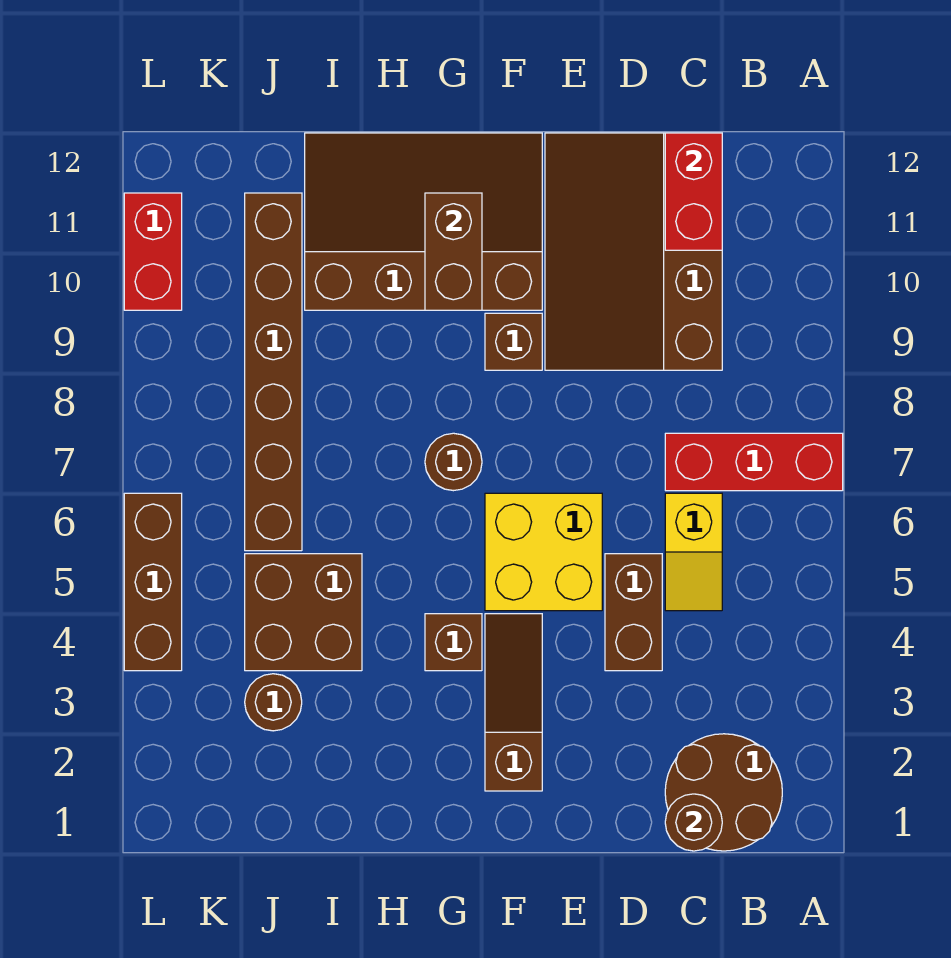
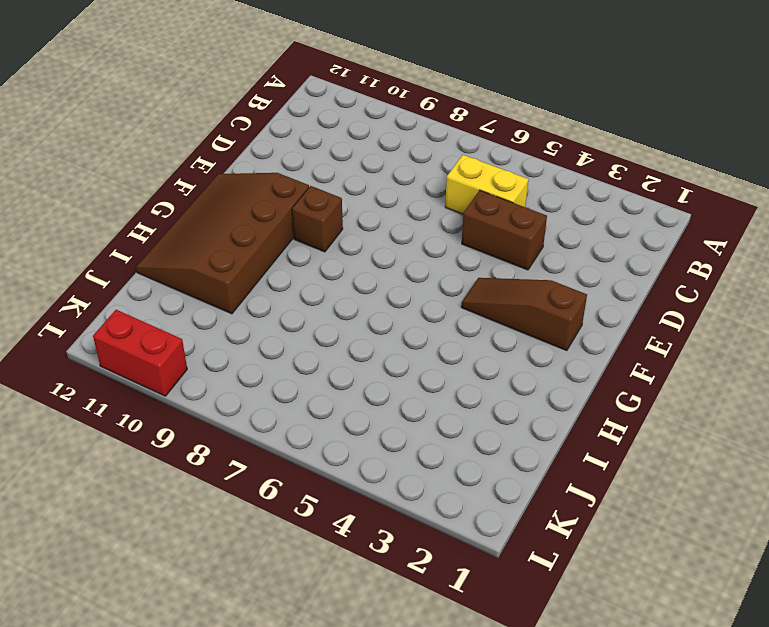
yellow 1x2 brick [445,155,528,214] -> yellow 1x2 slope [665,493,722,611]
none -> red 1x3 brick [665,433,843,491]
none -> brown 2x2 round brick [665,734,782,851]
none -> brown 3x4 slope [545,133,722,370]

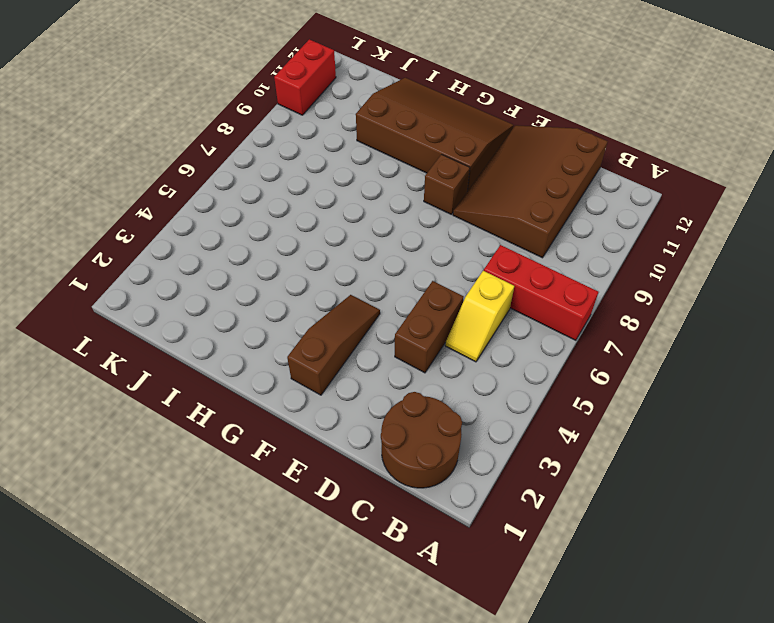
none -> yellow 2x2 brick [485,493,602,611]
none -> brown 1x1 brick [425,614,482,671]
none -> brown 1x1 round brick [425,433,482,491]

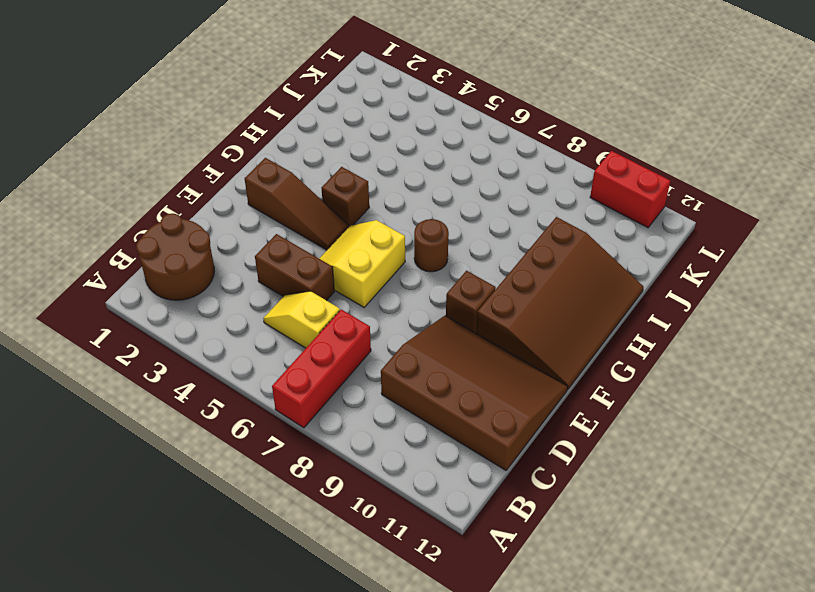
yellow 2x2 slope [319,220,405,307] -> yellow 2x2 brick [485,493,602,611]
none -> brown 2x2 brick [245,554,362,671]
none -> brown 1x1 round brick [245,674,302,731]
none -> brown 1x6 brick [245,193,302,551]

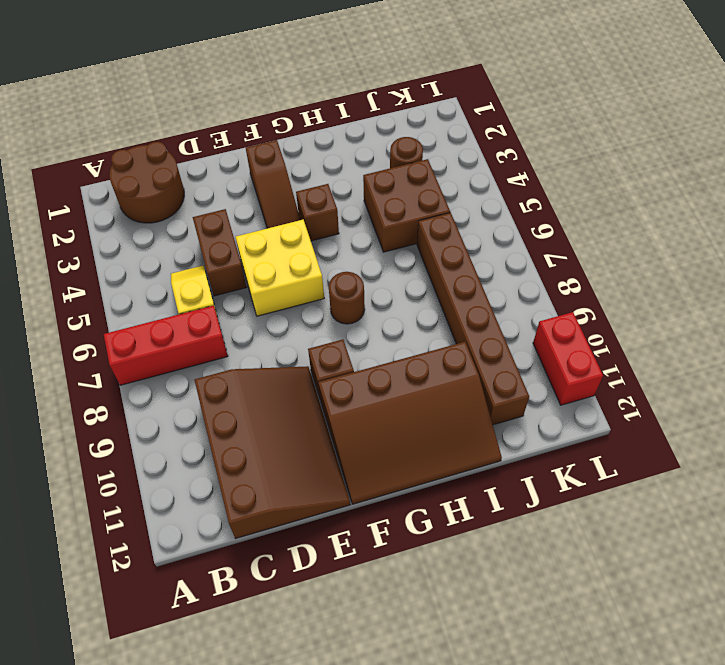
none -> brown 1x3 brick [124,493,182,671]
none -> brown 1x1 round brick [665,794,722,851]
none -> red 1x2 brick [665,133,722,250]

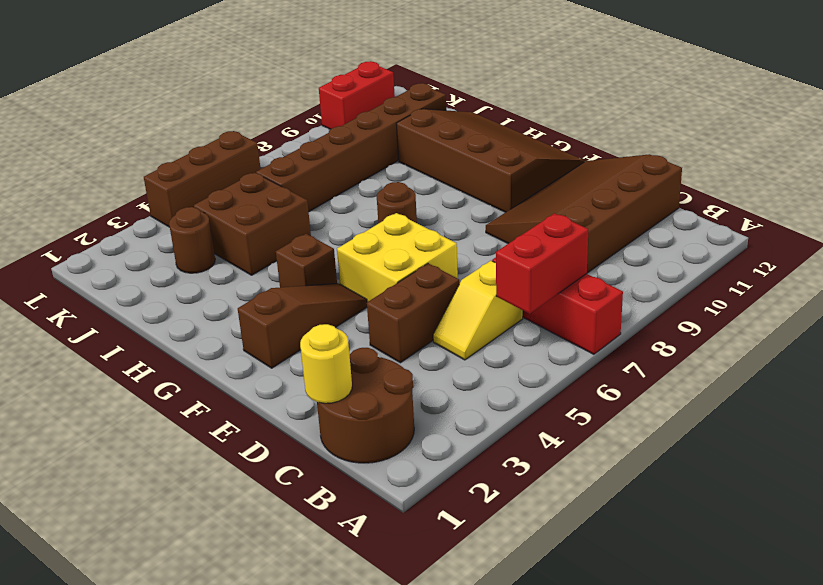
red 1x2 brick [496,213,588,314] -> red 1x2 brick moved to [665,133,722,250]
yellow 1x1 round brick [300,324,352,403] -> brown 1x1 round brick [665,794,722,851]
none -> brown 1x1 brick [485,313,542,370]
none -> brown 1x2 brick [425,193,482,310]

